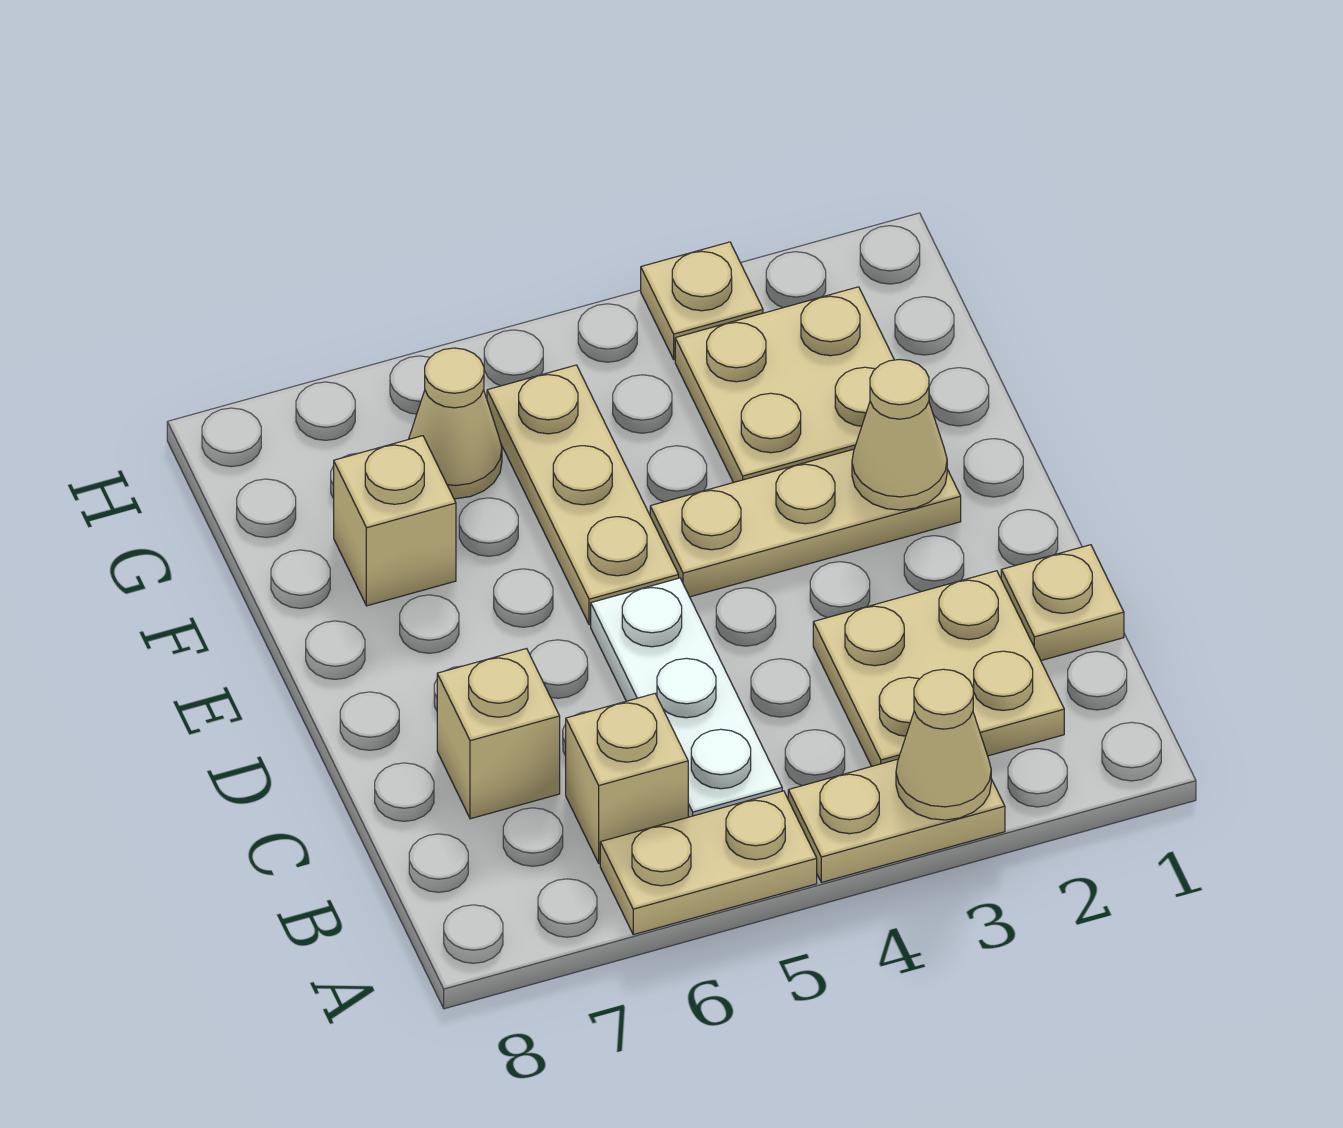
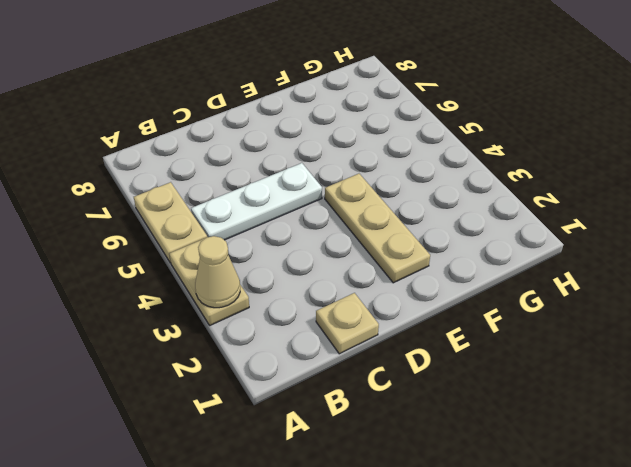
none -> tan 2x2 plate [813,571,1064,766]
none -> tan 1x1 brick [566,694,688,864]
none -> tan 1x1 brick [437,649,560,819]

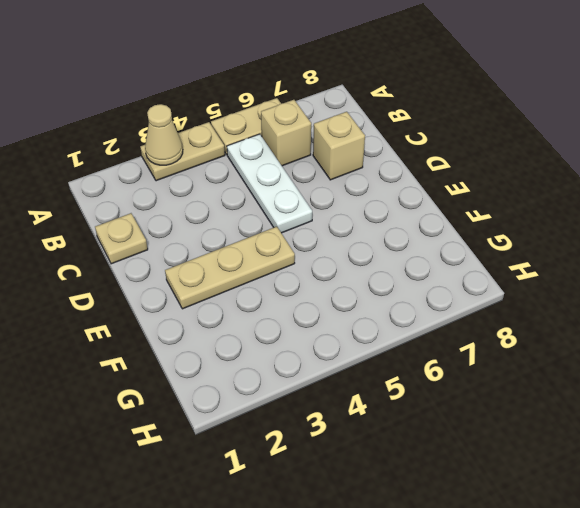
none -> tan 2x2 plate [813,571,1064,766]
none -> tan 1x3 plate [487,365,679,625]
none -> tan 2x2 plate [675,287,894,483]

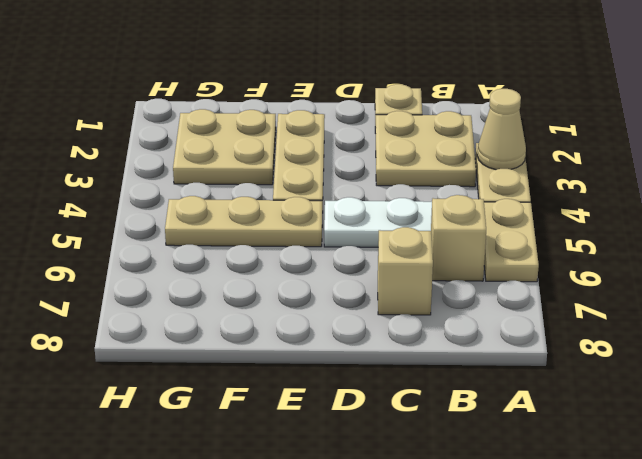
none -> tan 1x1 brick [334,436,456,606]
none -> tan 1x1 cone [409,348,502,499]
none -> tan 1x1 plate [641,242,763,359]

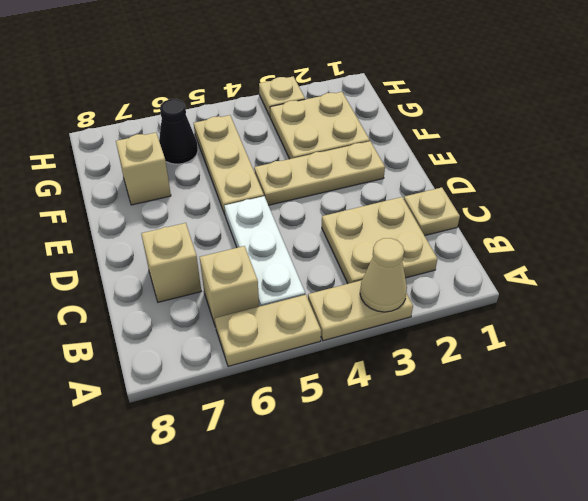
black 1x1 cone [159,99,198,164] -> tan 1x1 cone [409,348,502,499]
none -> tan 1x1 cone [852,359,947,510]

